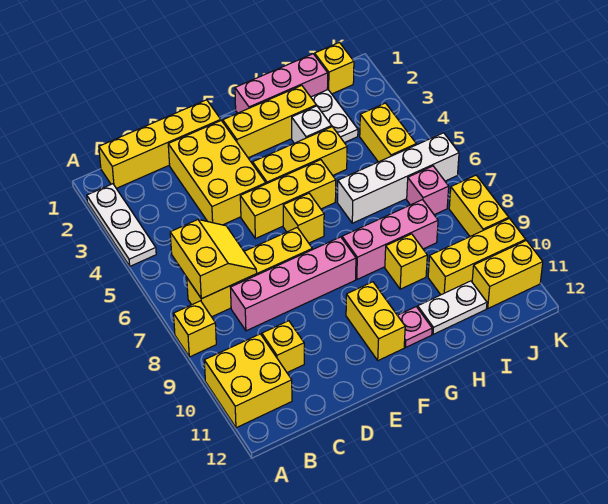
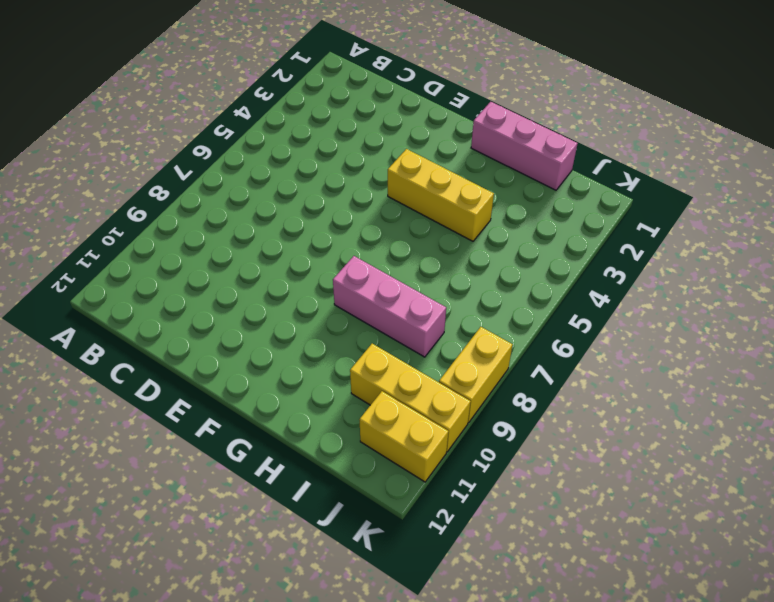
none -> white 1x3 plate [87,184,156,266]
none -> yellow 1x1 brick [174,301,216,357]
none -> yellow 2x2 brick [204,334,292,428]

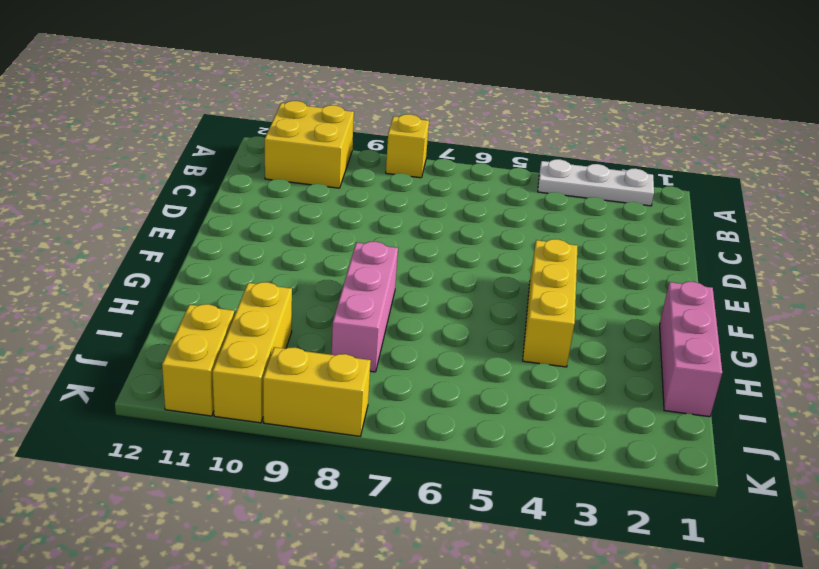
none -> yellow 1x4 brick [99,100,221,188]
none -> yellow 1x4 brick [187,228,312,317]
none -> pink 1x4 brick [230,237,356,331]

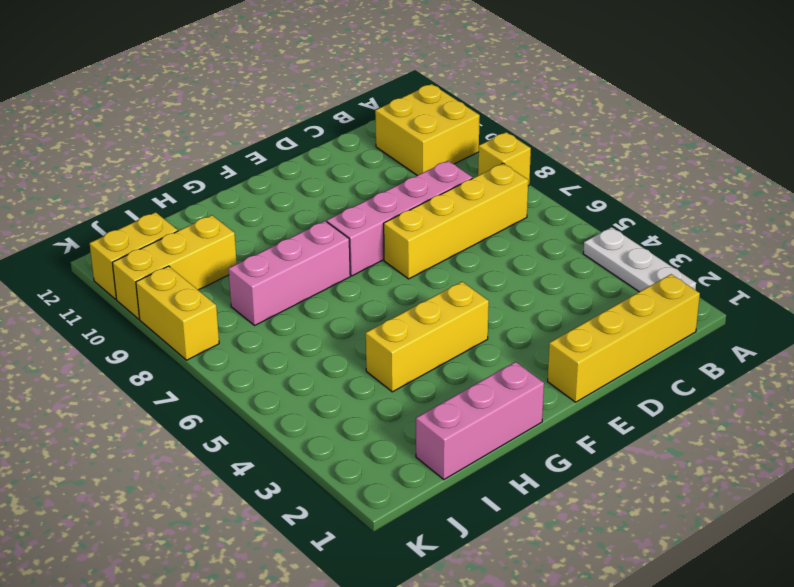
none -> yellow 1x1 brick [262,321,304,373]
none -> yellow 2x3 brick [168,121,266,225]
none -> yellow 1x3 brick [240,160,336,239]

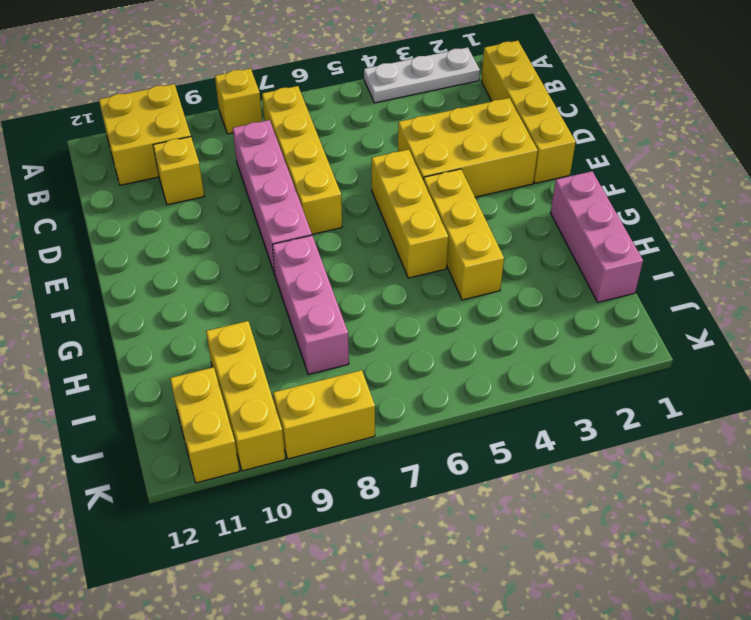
none -> yellow 1x3 brick [223,85,316,158]
none -> yellow 1x1 brick [283,193,324,243]
none -> yellow 1x2 brick [346,282,405,361]

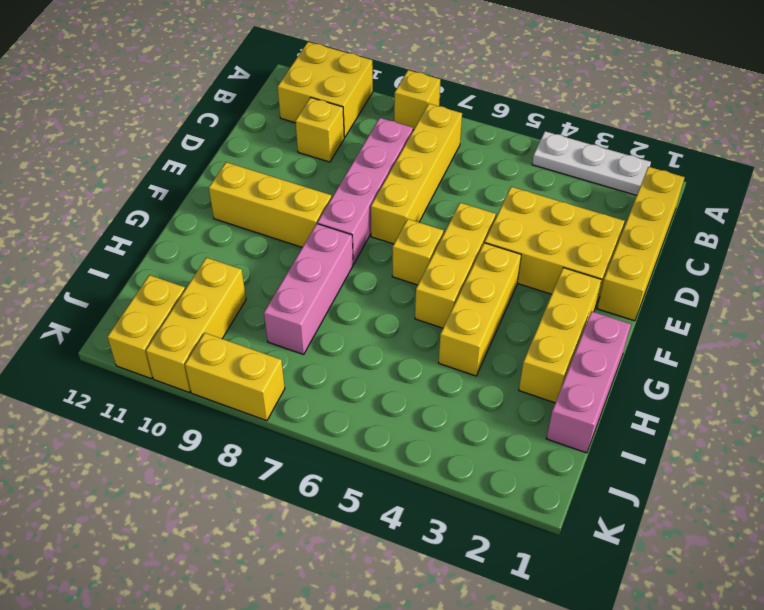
yellow 1x3 brick [209,162,332,247] -> yellow 1x2 brick [346,282,405,361]
none -> pink 1x1 plate [397,307,432,347]
none -> white 1x1 brick [292,106,332,143]
none -> white 1x4 brick [337,133,459,223]

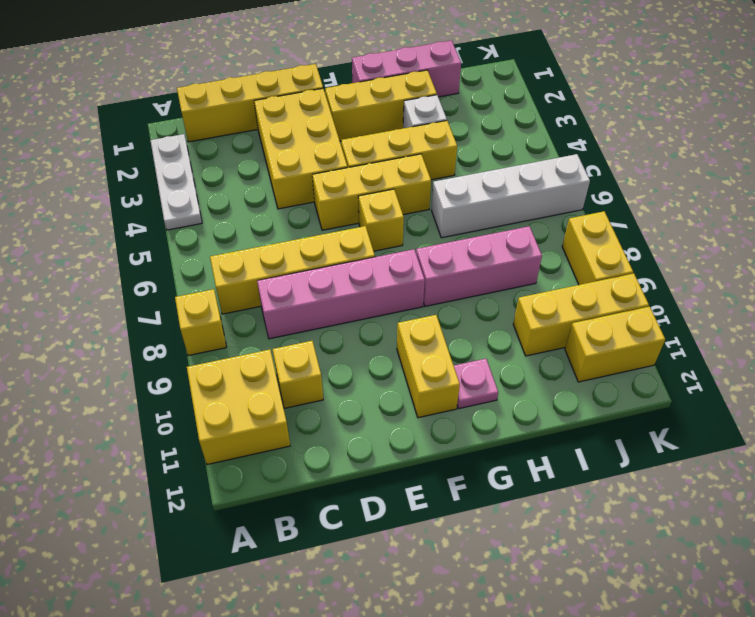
none -> yellow 1x1 brick [385,234,427,289]
none -> white 1x2 plate [418,281,487,334]
none -> white 1x2 plate [311,90,358,143]

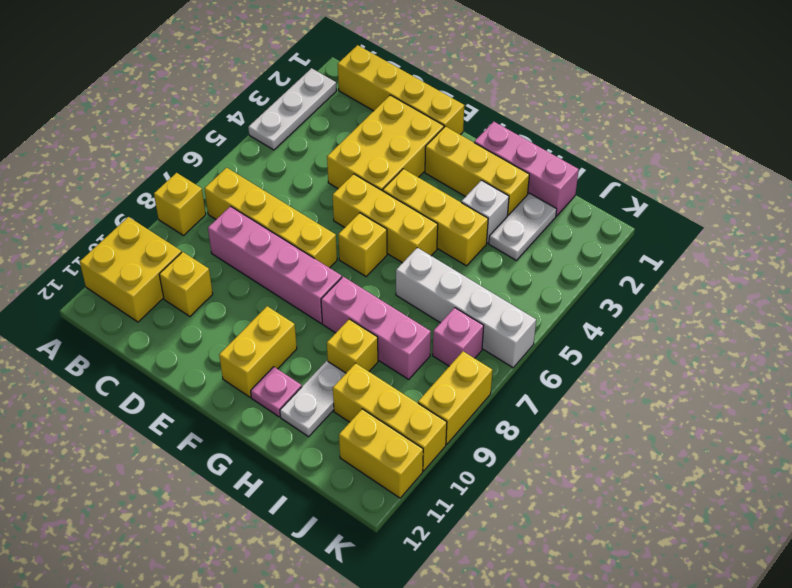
white 1x2 plate [280,361,346,437] -> white 1x2 plate turned to [418,281,487,334]
none -> yellow 1x1 brick [315,42,354,94]
none -> yellow 1x2 brick [360,103,416,162]
none -> yellow 2x2 slope [170,220,257,299]

